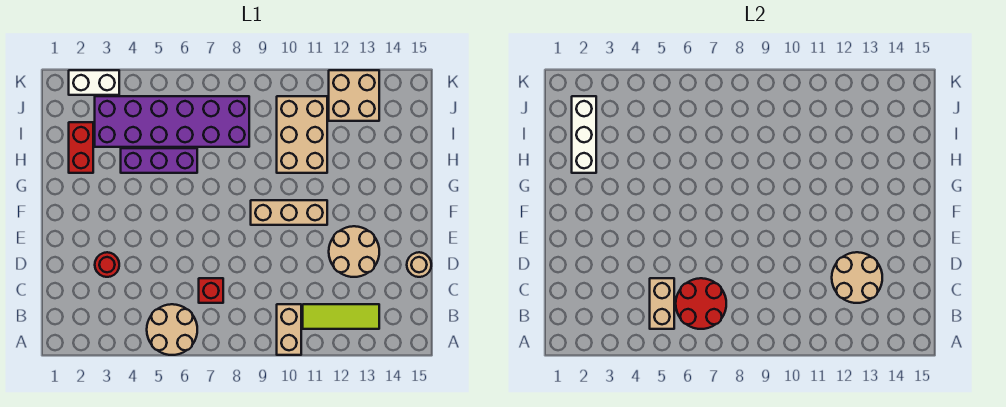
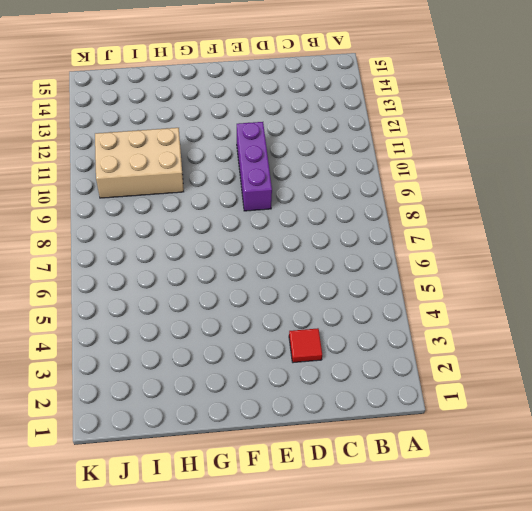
red 1x1 tile [289,328,322,363] -> red 1x1 round brick [95,252,119,277]
purple 1x3 brick [237,122,272,211] -> purple 1x3 brick moved to [121,148,197,173]
none -> tan 2x2 round brick [147,304,197,355]
none -> tan 1x2 brick [277,304,301,355]
none -> lime 1x3 tile [303,304,379,329]

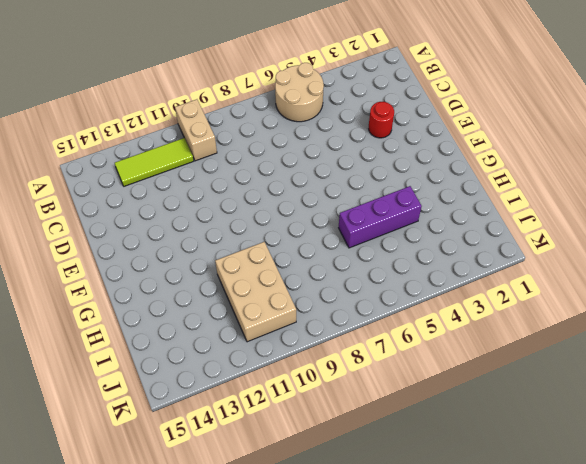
none -> red 1x1 brick [199,278,223,303]
none -> tan 2x2 round brick [329,226,379,277]
none -> tan 1x1 round brick [407,252,431,277]

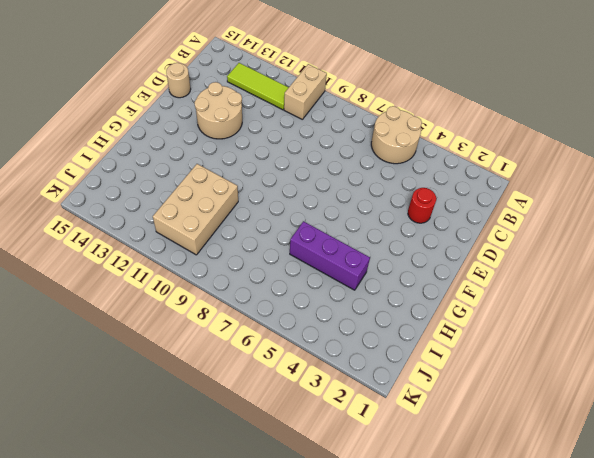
none -> red 1x1 brick [199,278,223,303]
none -> tan 1x3 brick [251,200,327,225]
none -> red 1x2 brick [69,122,93,173]

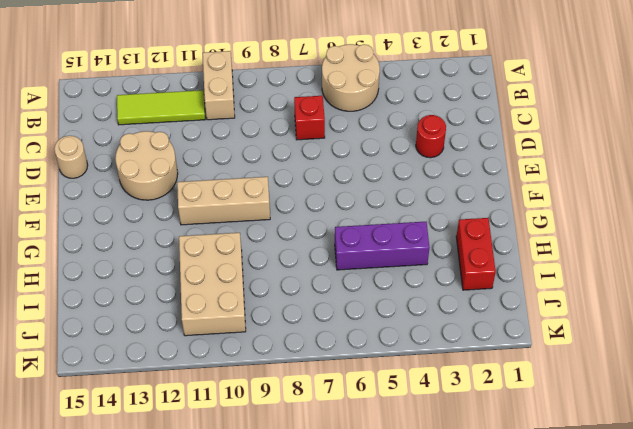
none -> purple 2x6 brick [95,96,249,147]
none -> tan 2x2 brick [329,70,379,121]
none -> white 1x2 brick [69,70,119,95]

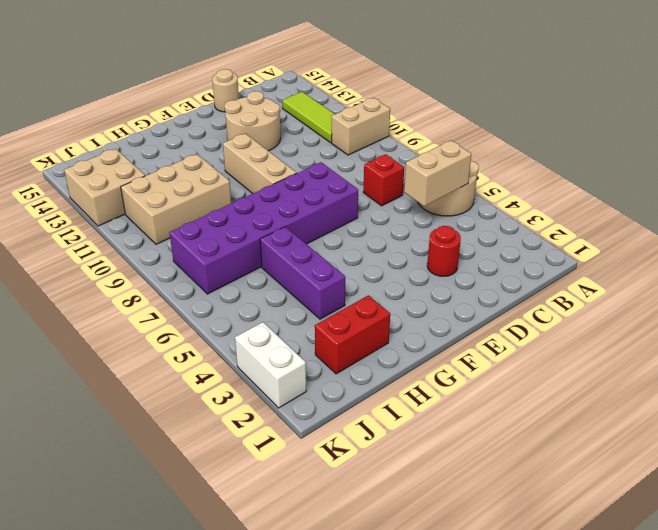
purple 2x6 brick [170,162,358,294] -> purple 2x6 brick turned to [95,96,249,147]
none -> red 2x2 round brick [676,278,726,329]
none -> tan 2x2 round brick [832,252,882,303]
none -> white 1x3 brick [572,96,596,173]

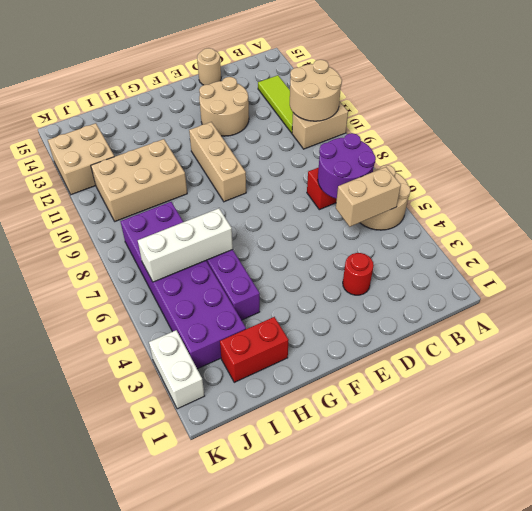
tan 2x2 round brick [290,60,342,121] -> tan 2x2 round brick moved to [832,252,882,303]
purple 2x2 round brick [318,133,376,199] -> red 2x2 round brick [676,278,726,329]
white 1x3 brick [138,208,233,282] -> white 1x3 brick moved to [572,96,596,173]

